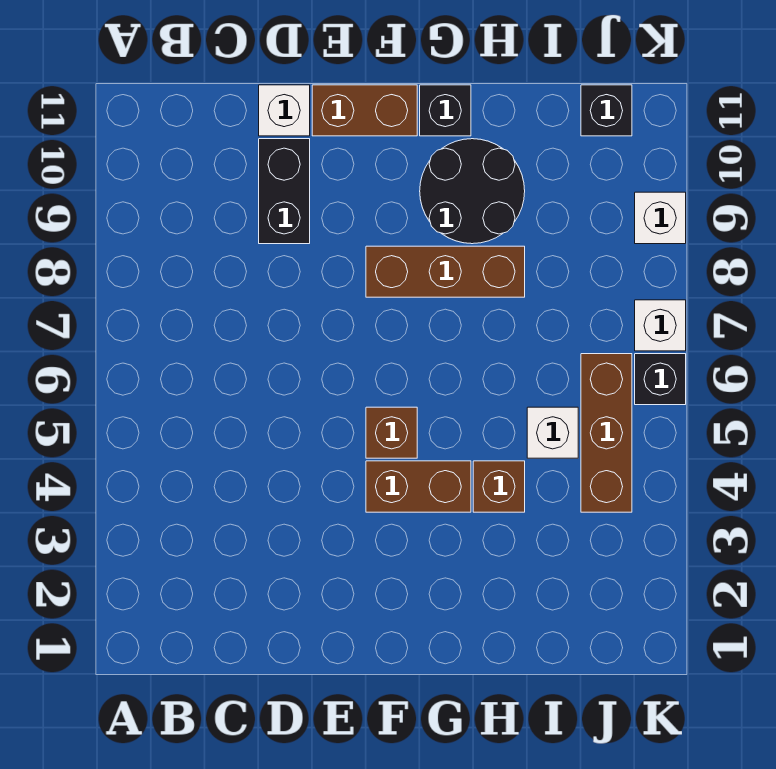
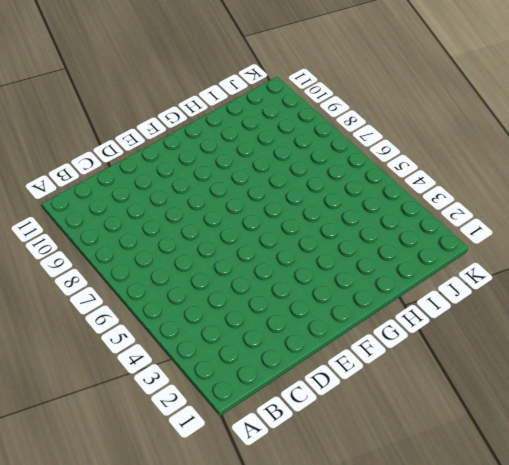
none -> black 1x2 brick [259,139,310,244]
none -> white 1x1 brick [259,85,310,136]
none -> brown 1x2 brick [312,85,417,136]

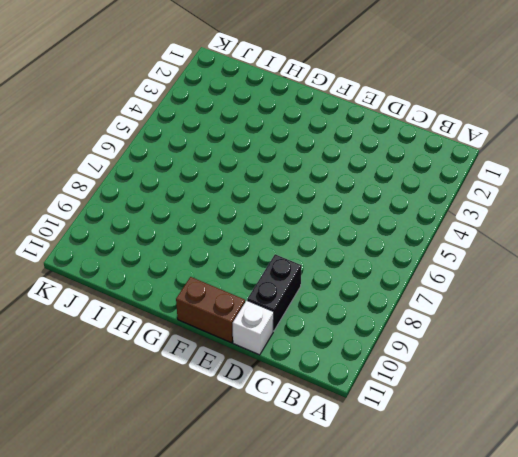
none -> brown 1x2 brick [366,461,471,512]
none -> brown 1x1 brick [366,407,417,458]
none -> brown 1x3 brick [366,246,525,297]

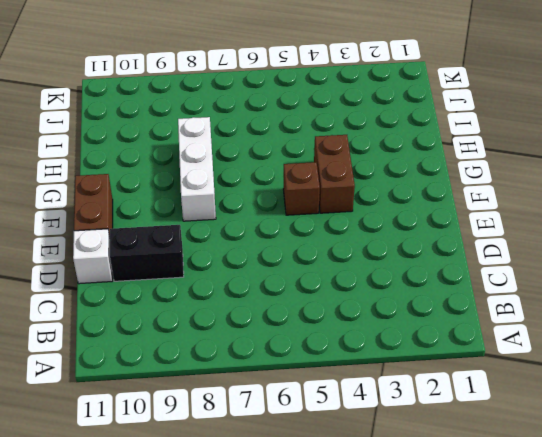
white 1x3 brick [178,117,216,221] -> brown 1x3 brick [366,246,525,297]
none -> black 2x2 round brick [420,139,525,244]
none -> black 1x1 brick [420,85,471,136]
none -> brown 1x1 brick [473,461,525,512]

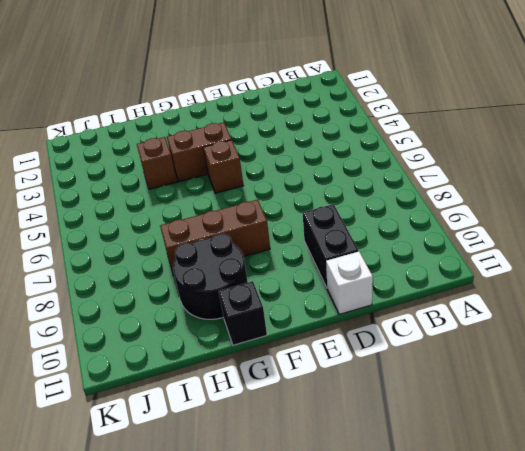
none -> brown 1x2 brick [312,85,417,136]
none -> white 1x1 brick [527,407,578,458]
none -> brown 1x3 brick [581,354,632,512]

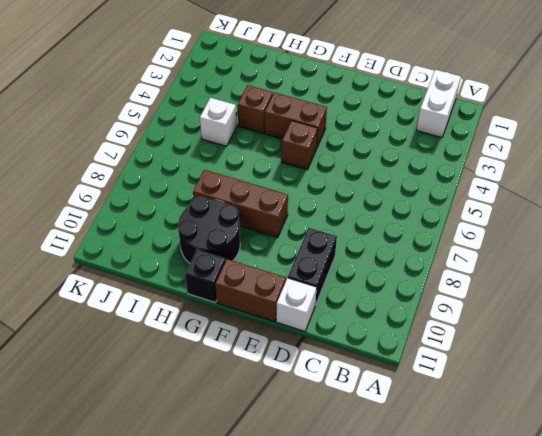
white 1x2 brick [416,70,461,138] -> none
none -> brown 1x3 brick [581,354,632,512]
none -> black 1x1 brick [581,85,632,136]
none -> black 1x1 brick [635,354,686,405]

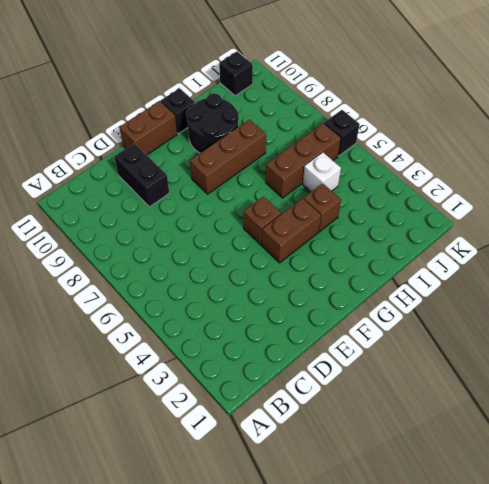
brown 1x3 brick [266,123,341,198] -> brown 1x3 brick turned to [581,354,632,512]
none -> white 1x1 brick [259,85,310,136]
none -> white 1x1 brick [635,300,686,351]
none -> white 1x1 brick [635,192,686,244]

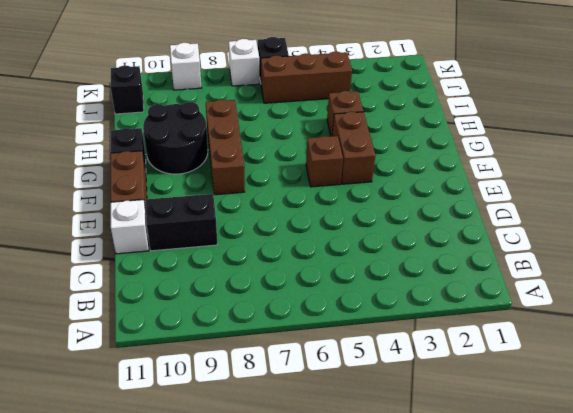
none -> white 1x1 brick [527,407,578,458]

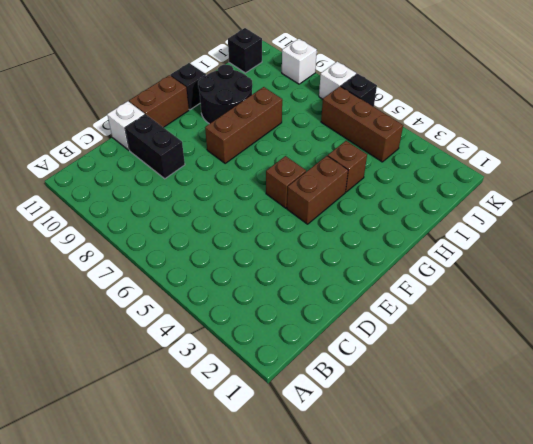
none -> white 1x1 brick [527,407,578,458]

